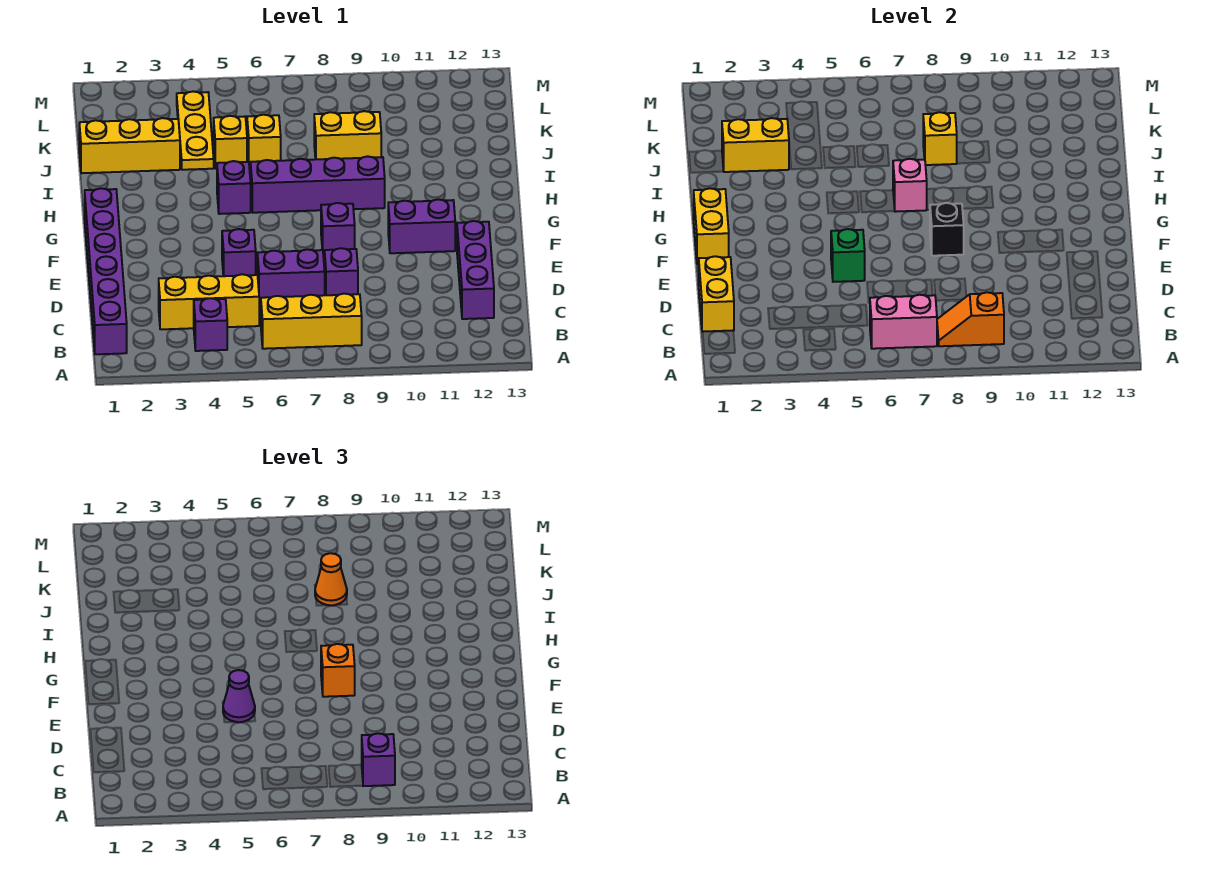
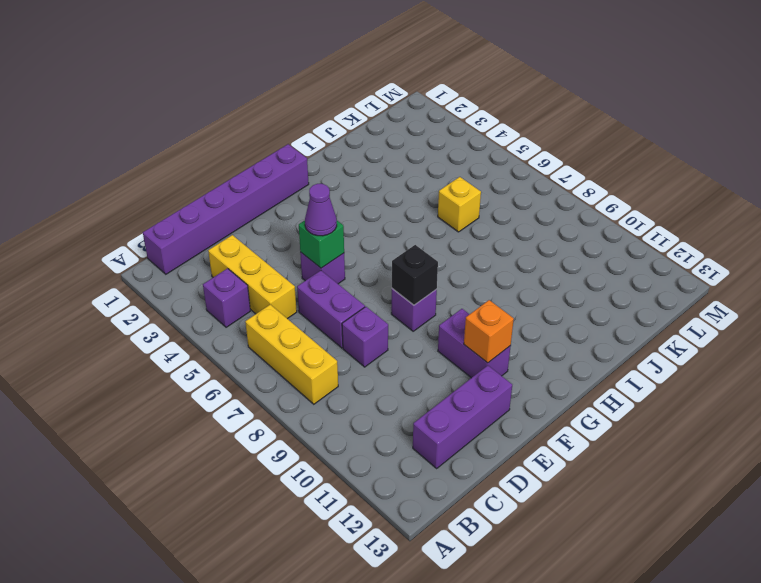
orange 1x1 brick [464,300,514,363] -> orange 1x1 brick moved to [321,644,355,697]
none -> purple 1x1 brick [217,161,251,214]
none -> purple 1x4 brick [251,156,385,213]
none -> yellow 1x3 brick [79,118,180,173]
none -> yellow 1x3 plate [177,92,214,170]

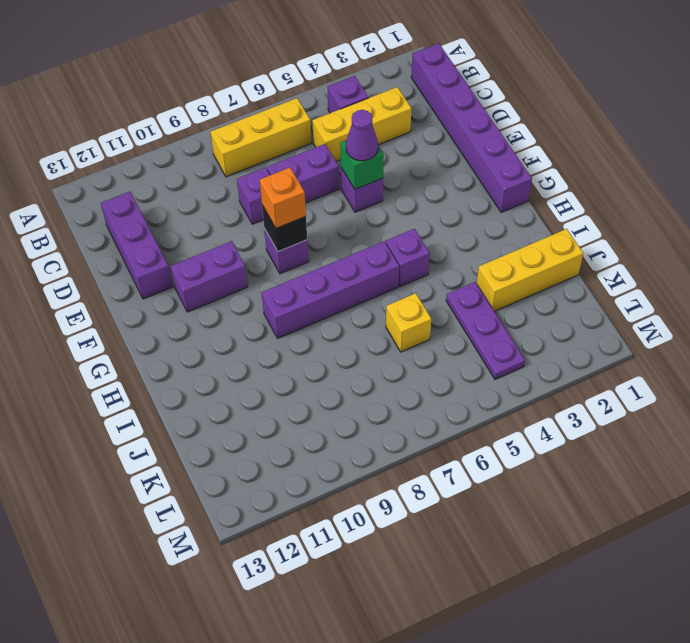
purple 1x3 plate [446,282,525,379] -> yellow 1x3 plate [177,92,214,170]
none -> yellow 1x1 brick [214,116,247,169]
none -> yellow 1x2 brick [314,111,381,159]
none -> pink 1x2 brick [870,295,937,349]
none -> orange 1x2 slope [937,292,1004,346]

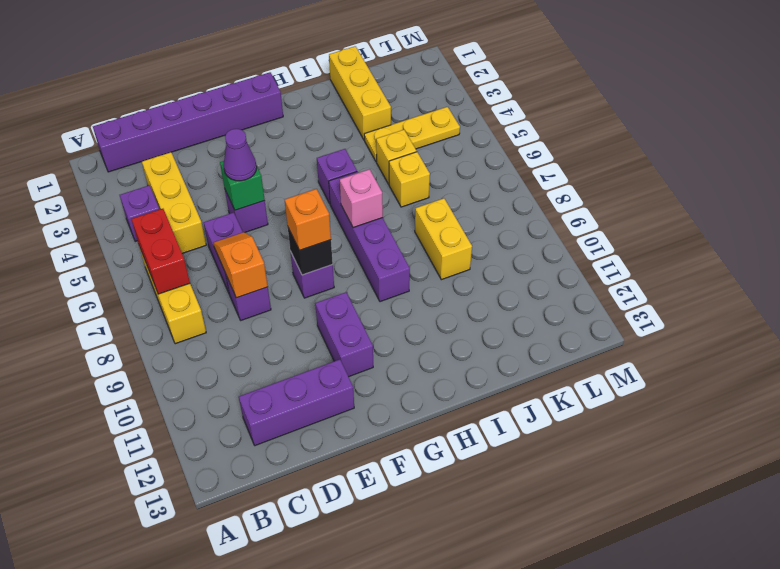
red 1x2 brick [132,209,190,294] -> pink 1x2 brick [870,295,937,349]
orange 1x2 slope [213,232,268,298] -> orange 1x2 slope moved to [937,292,1004,346]
none -> yellow 1x2 brick [698,256,734,332]
none -> yellow 1x2 brick [694,188,729,264]
none -> yellow 1x2 brick [722,118,789,172]
none -> yellow 1x1 brick [923,112,957,165]

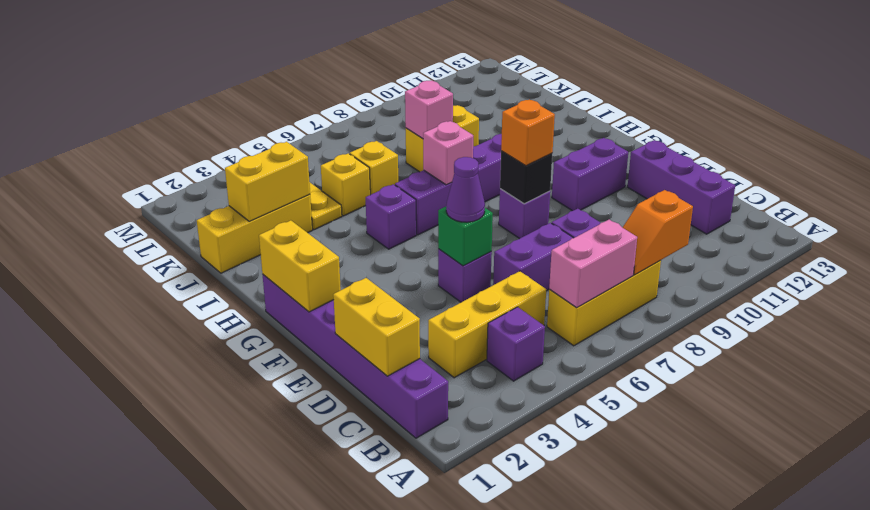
pink 1x1 brick [405,81,453,139] -> yellow 1x1 brick [923,112,957,165]
none -> purple 1x1 brick [362,733,395,786]
none -> orange 1x1 cone [315,553,347,606]

